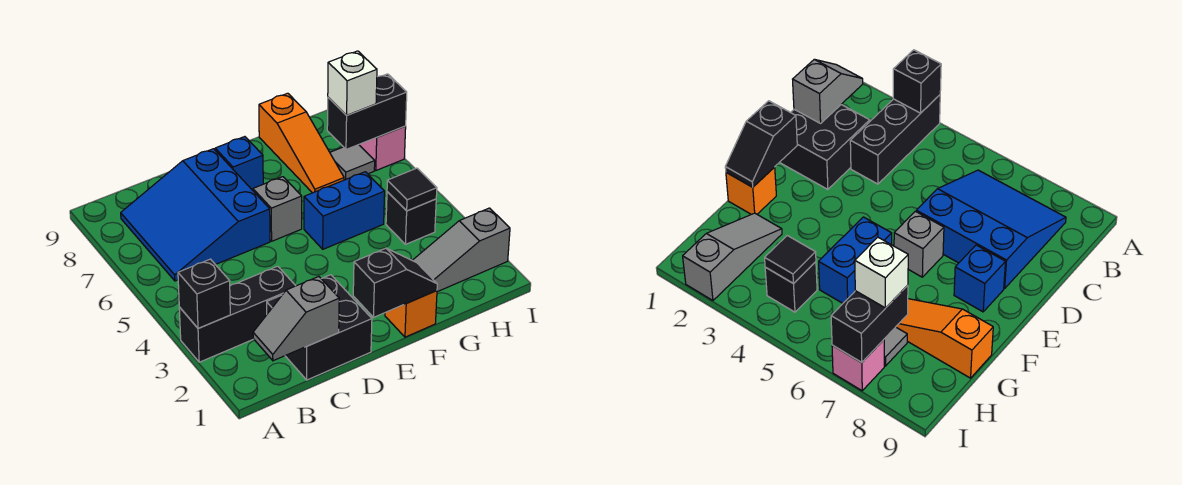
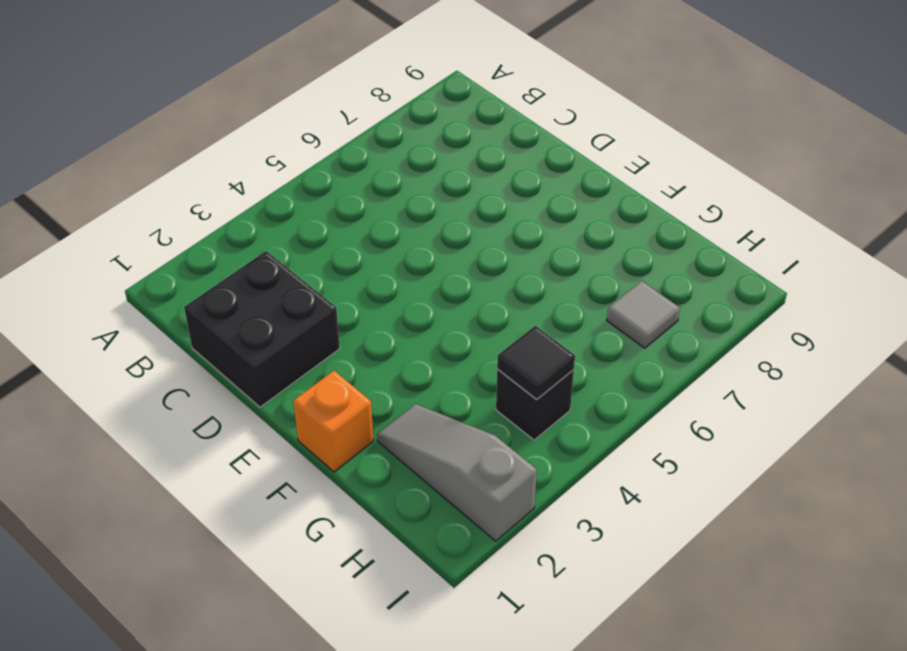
none -> black 1x3 brick [179,266,295,362]
none -> blue 3x3 slope [121,149,270,281]
none -> grey 1x1 brick [253,177,302,241]

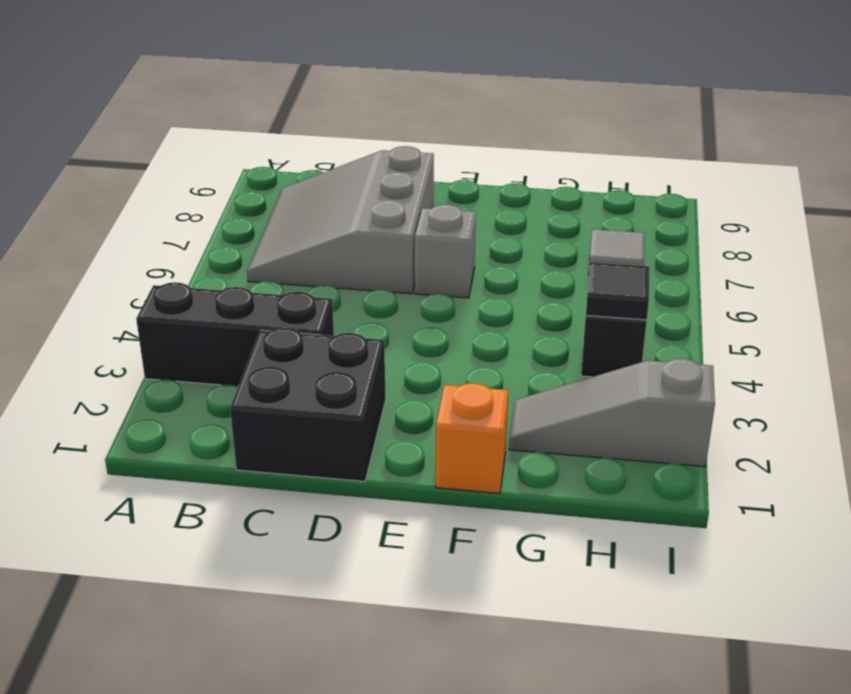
grey 3x3 slope [247,146,434,294] -> blue 3x3 slope [121,149,270,281]
none -> blue 1x1 brick [215,137,263,190]
none -> blue 1x2 brick [304,172,385,249]
none -> orange 1x3 slope [259,93,344,193]

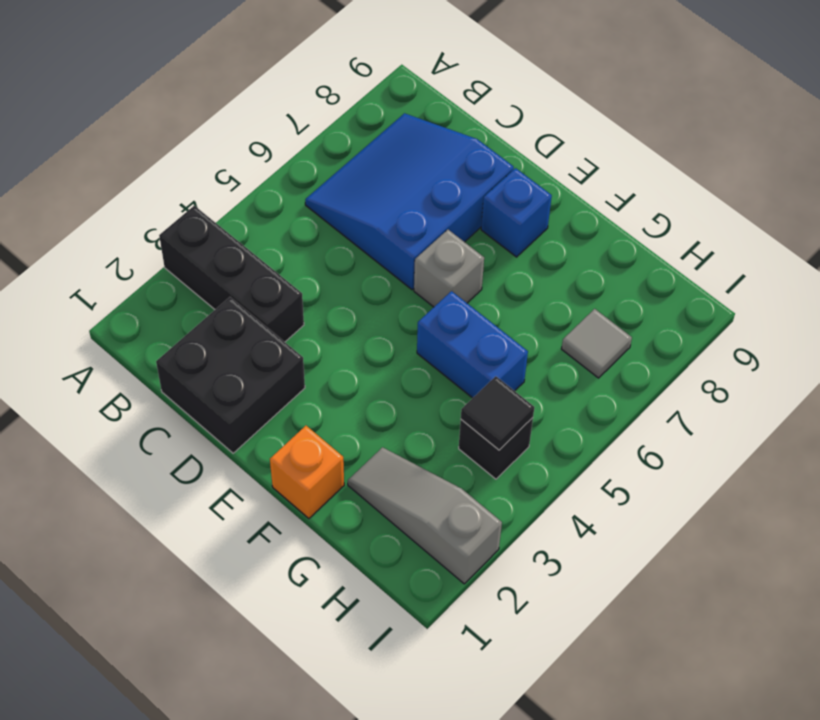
none -> orange 1x3 slope [259,93,344,193]
none -> pink 1x1 brick [359,126,406,170]
none -> black 1x1 brick [178,259,230,328]

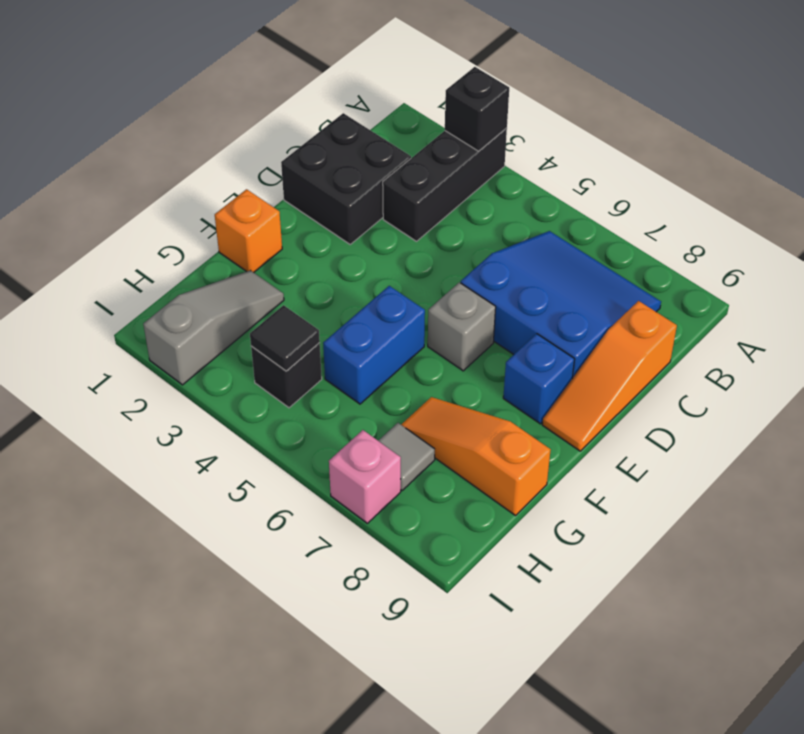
orange 1x3 slope [542,301,677,451] -> none
none -> grey 1x2 slope [253,277,339,361]
none -> black 1x2 slope [353,248,437,317]
none -> black 1x2 brick [327,74,407,149]

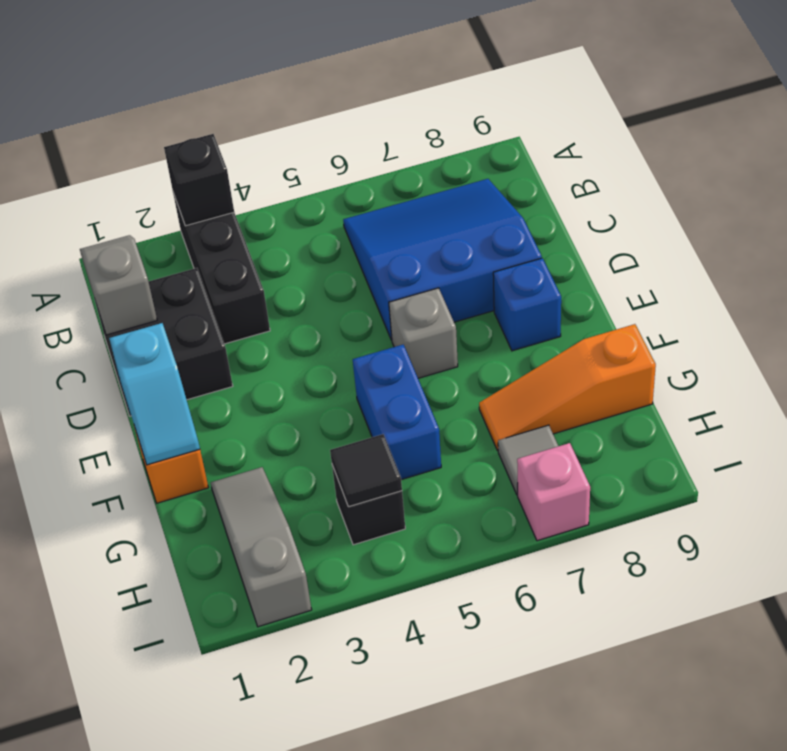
cyan 1x2 slope [109,323,200,465] -> black 1x2 slope [353,248,437,317]
none -> black 1x2 brick [327,74,407,149]
none -> white 1x1 brick [328,51,377,115]

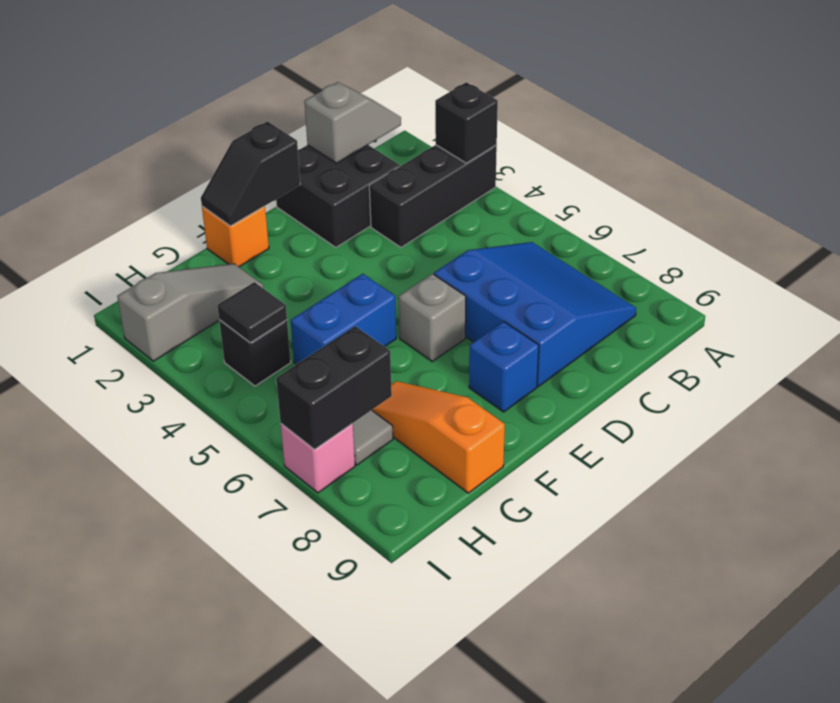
none -> white 1x1 brick [328,51,377,115]

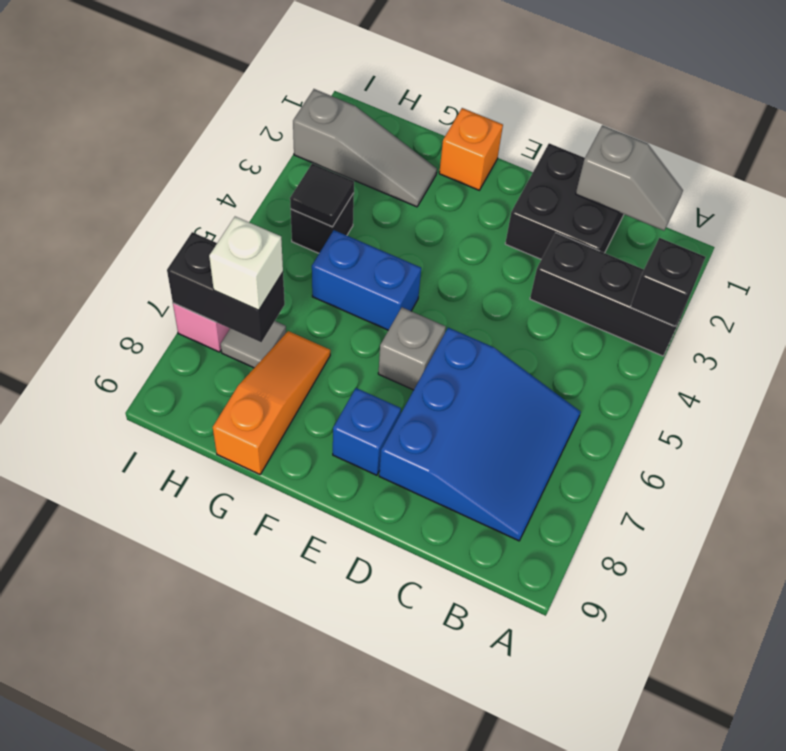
none -> black 1x2 slope [353,248,437,317]

